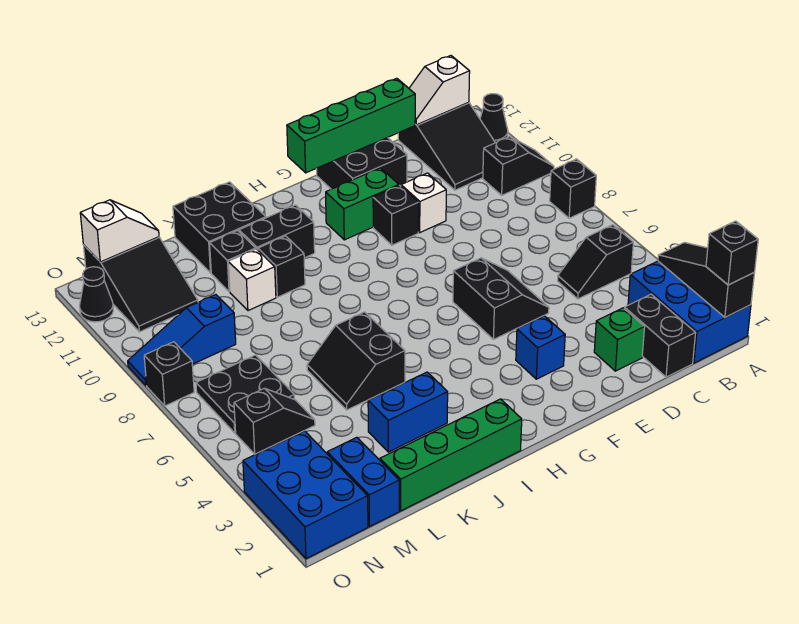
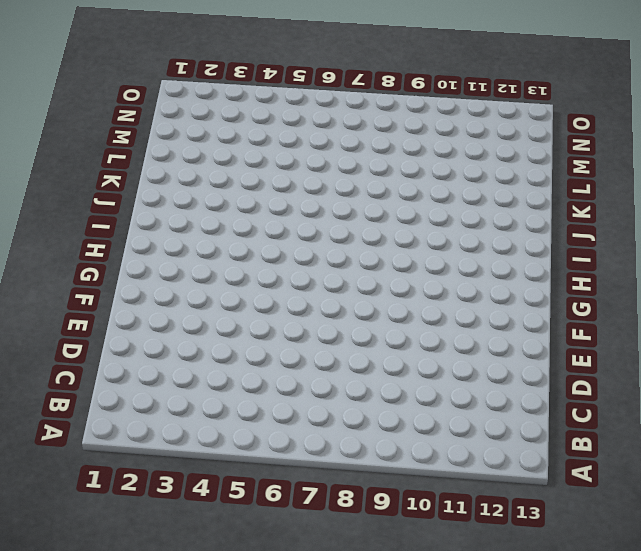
none -> blue 2x3 brick [628,261,751,363]
none -> black 1x1 brick [550,159,596,218]
none -> black 1x2 slope [483,137,554,195]
none -> black 1x1 cone [480,94,508,143]

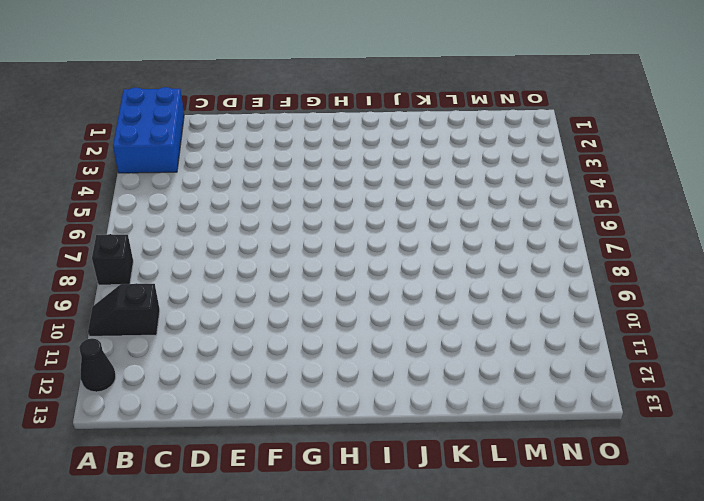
none -> black 1x2 slope [558,225,633,299]
none -> black 2x3 slope [398,102,495,190]
none -> black 1x2 brick [624,294,696,377]
none -> green 1x1 brick [594,308,645,371]

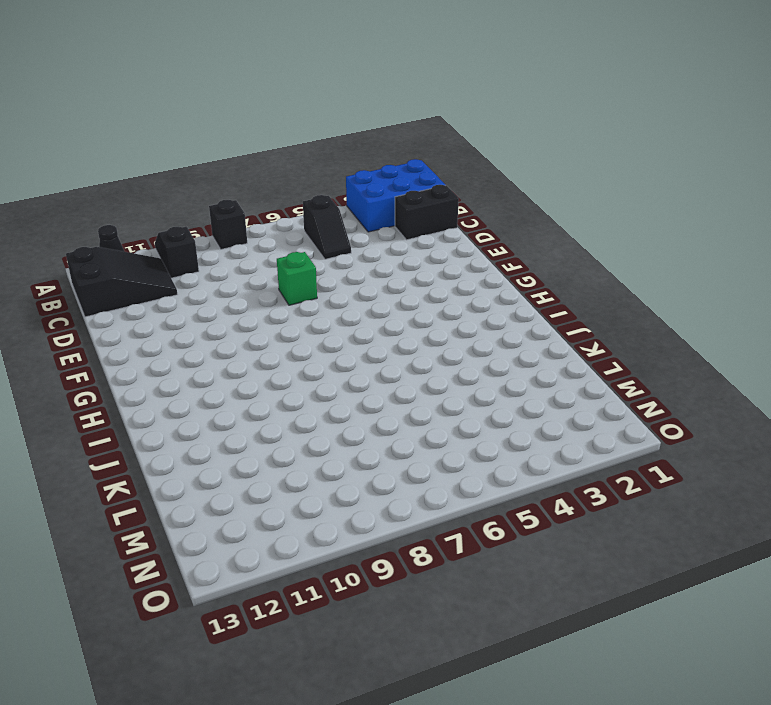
green 1x1 brick [277,252,317,305] -> green 1x1 brick moved to [594,308,645,371]
none -> black 2x2 slope [453,258,549,340]
none -> white 1x1 brick [401,173,446,232]
none -> black 2x2 brick [316,138,407,189]
none -> blue 1x1 brick [516,316,565,379]

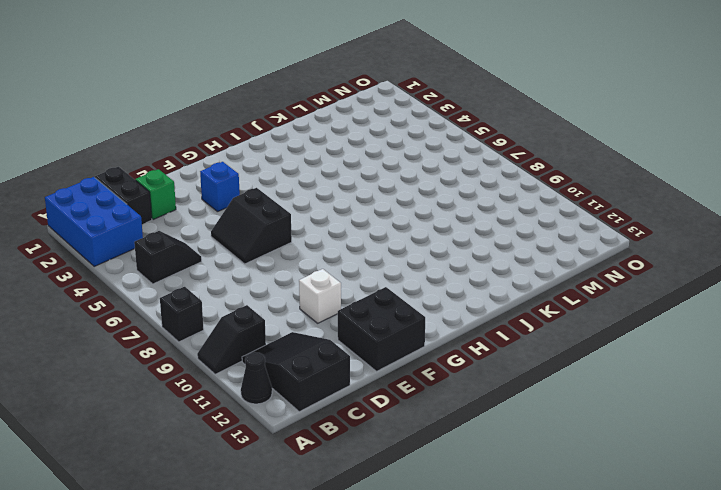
none -> black 1x1 brick [373,185,419,245]
none -> green 1x2 brick [326,168,399,240]
none -> green 1x4 brick [380,399,522,511]
none -> black 1x2 brick [239,205,315,258]

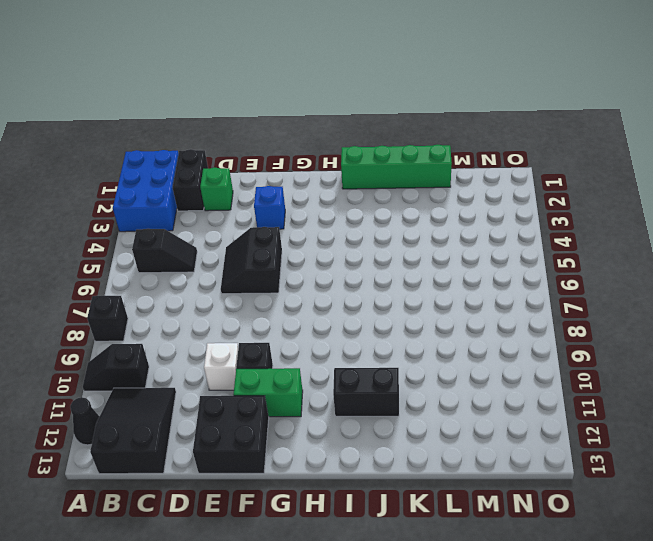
none -> blue 1x2 brick [368,372,448,452]
none -> black 2x2 slope [307,312,405,410]
none -> black 1x1 brick [258,236,305,297]
none -> black 2x2 brick [173,182,266,273]

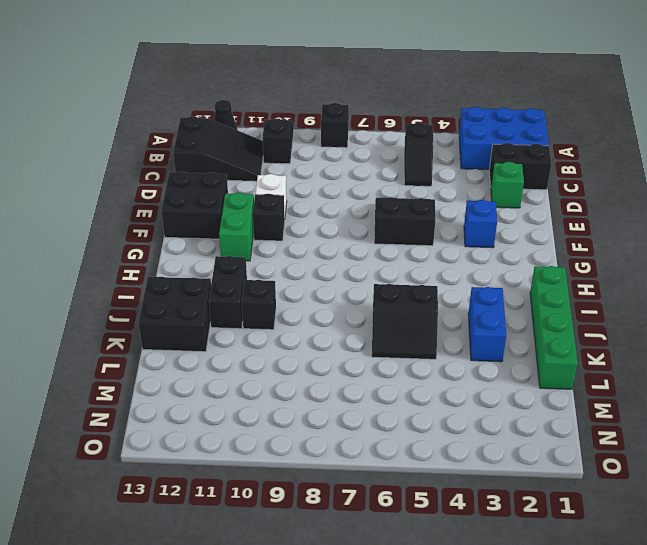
none -> white 1x1 brick [228,249,276,311]
none -> black 1x1 brick [210,231,256,292]
none -> blue 1x2 brick [327,437,399,527]
none -> black 1x2 slope [234,388,315,454]

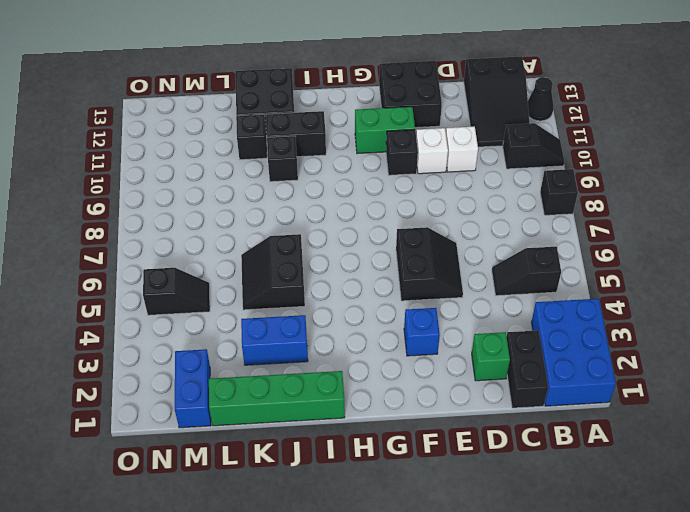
white 1x1 brick [446,126,478,172] -> white 1x1 brick moved to [228,249,276,311]
none -> black 2x2 plate [196,355,294,433]
none -> blue 1x3 slope [128,295,236,385]
none -> black 2x3 slope [84,237,198,332]
none -> blue 2x3 brick [243,431,368,559]

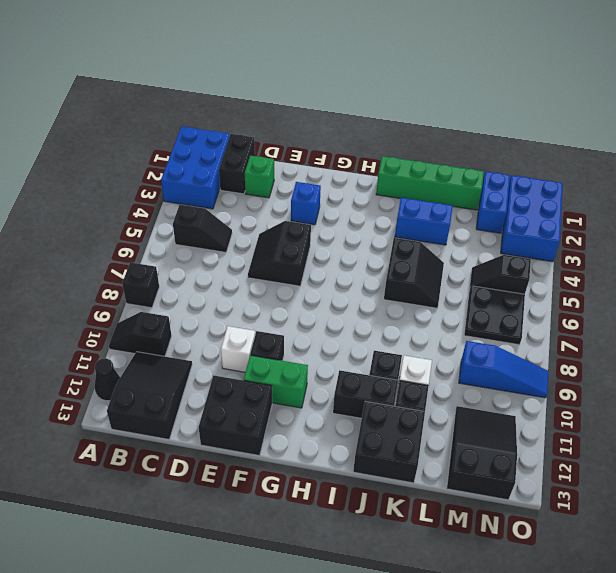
none -> black 1x1 brick [144,342,194,406]
none -> black 1x1 cone [80,267,113,322]
none -> black 1x3 slope [658,243,754,317]
none -> white 1x2 slope [409,56,470,125]

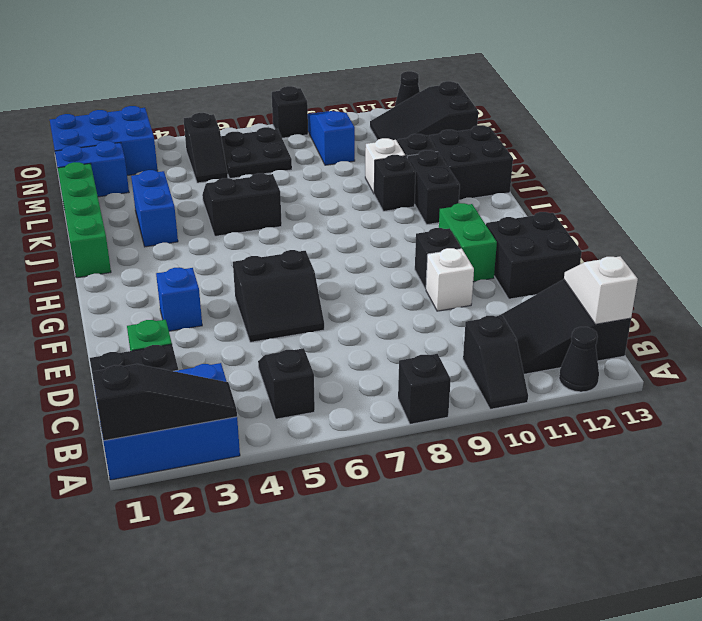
none -> green 1x4 brick [287,78,415,173]
none -> white 1x2 slope [80,200,159,262]
none -> black 1x1 brick [706,221,758,285]

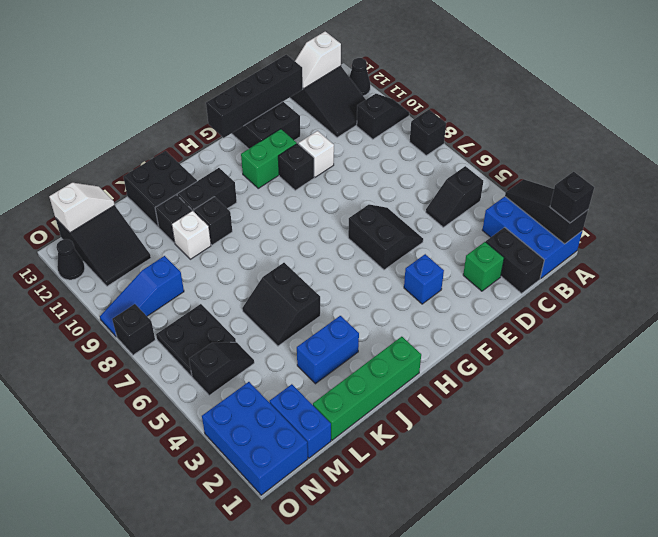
black 1x4 brick [206,55,303,138] -> green 1x4 brick [287,78,415,173]

